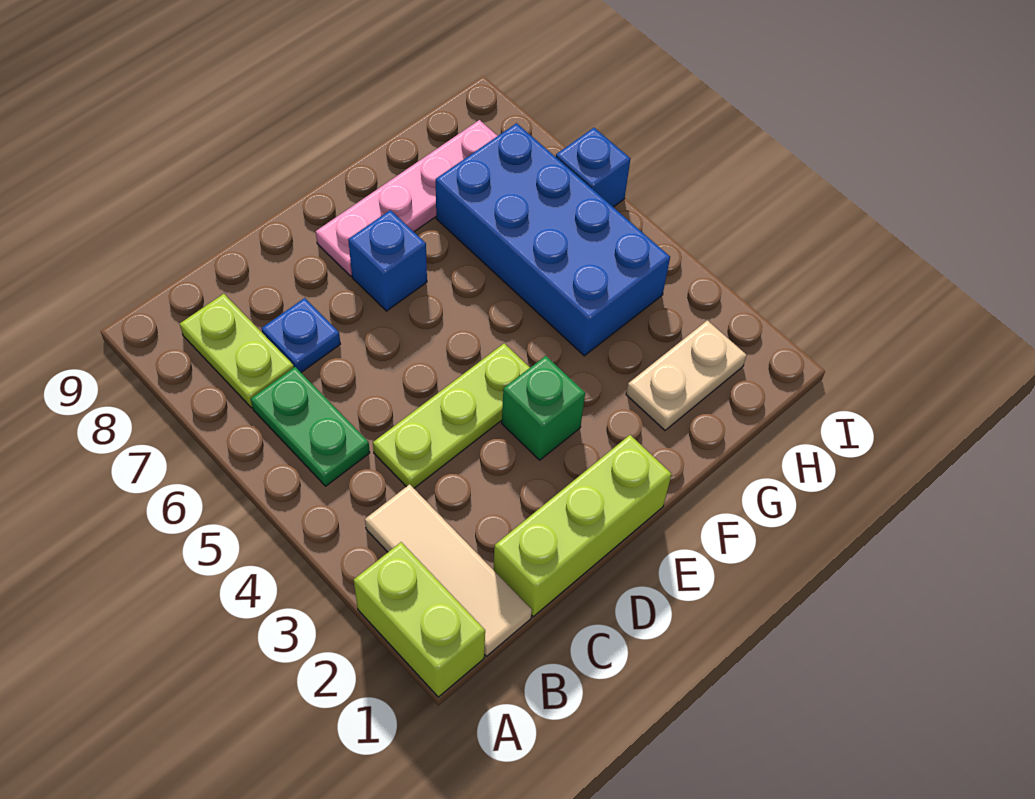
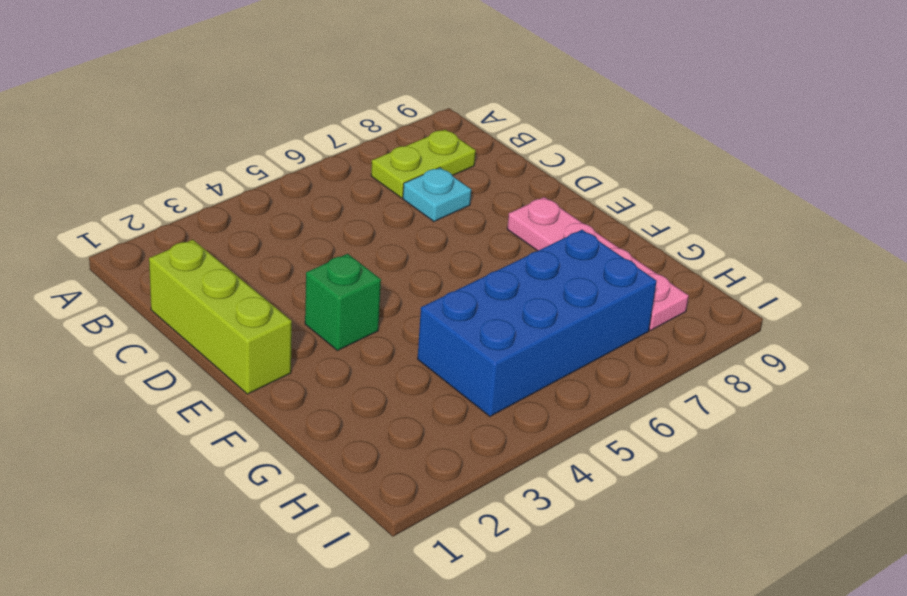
cyan 1x1 plate [403,168,471,222] -> blue 1x1 plate [261,298,340,372]
none -> lime 1x2 brick [354,542,485,697]
none -> tan 1x3 tile [365,484,532,656]
none -> green 1x2 plate [251,367,370,486]

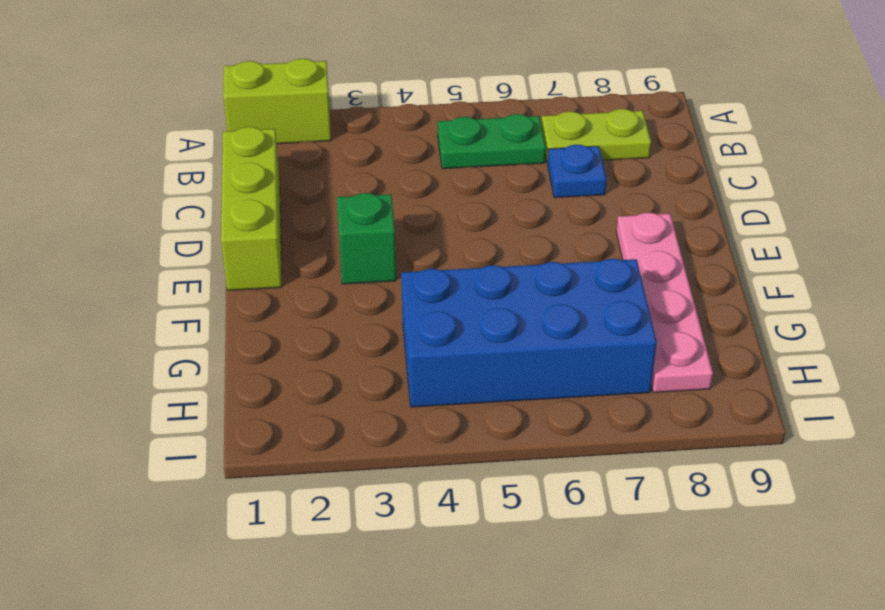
none -> tan 1x3 tile [365,484,532,656]
none -> lime 1x3 plate [373,343,530,488]
none -> blue 1x1 brick [348,210,427,311]

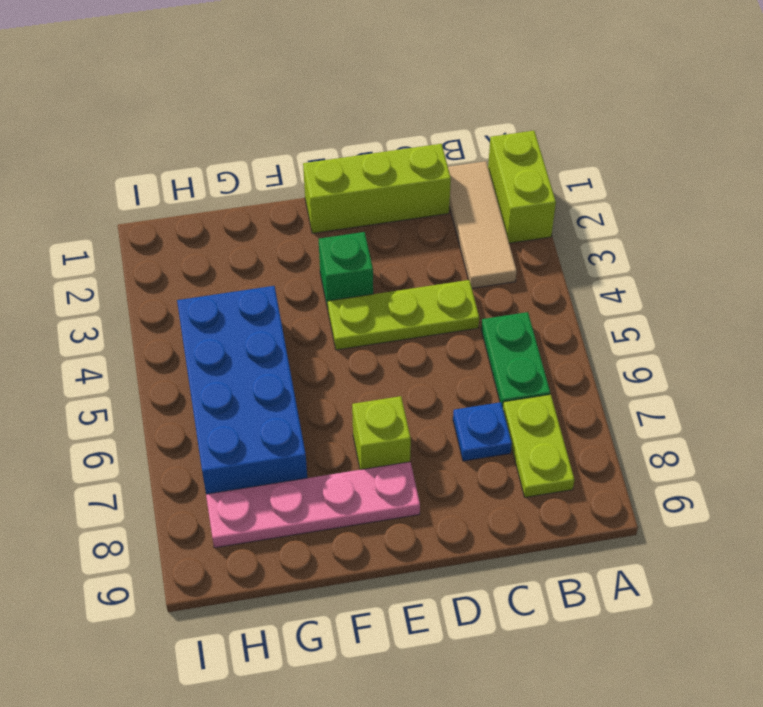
lime 1x1 brick [352,396,411,470] -> blue 1x1 brick [348,210,427,311]
none -> tan 1x2 plate [626,320,747,430]
none -> blue 1x1 brick [556,128,630,207]

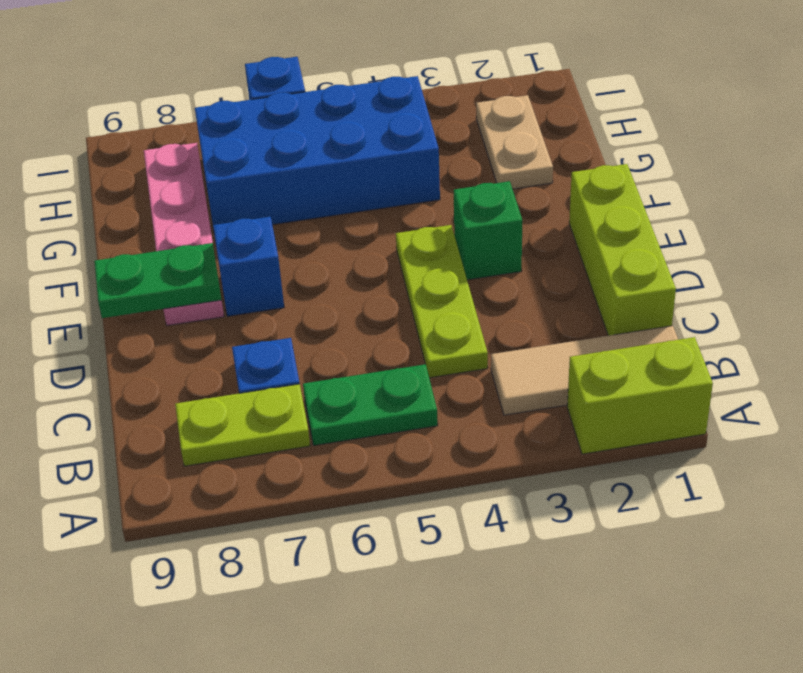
green 1x2 plate [94,243,222,318] -> none

